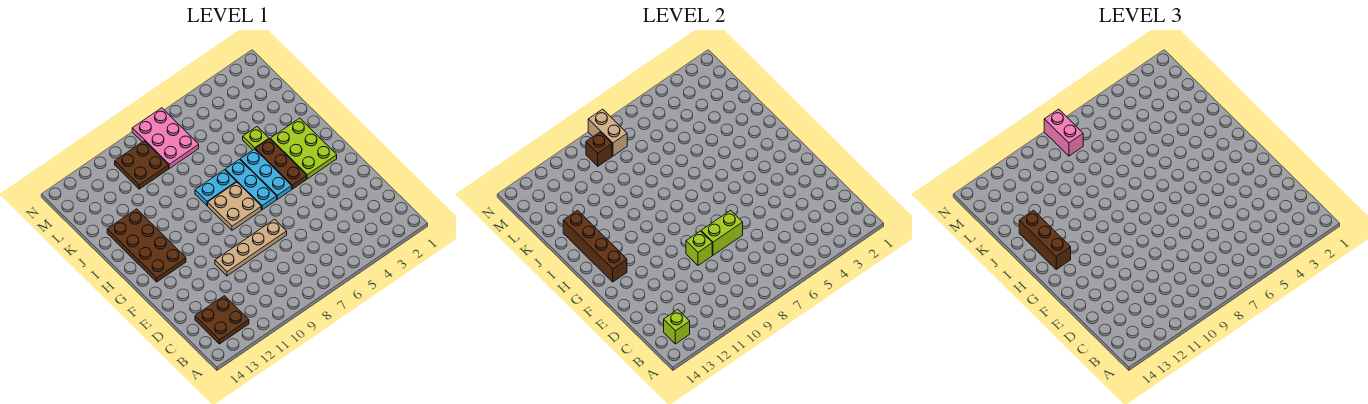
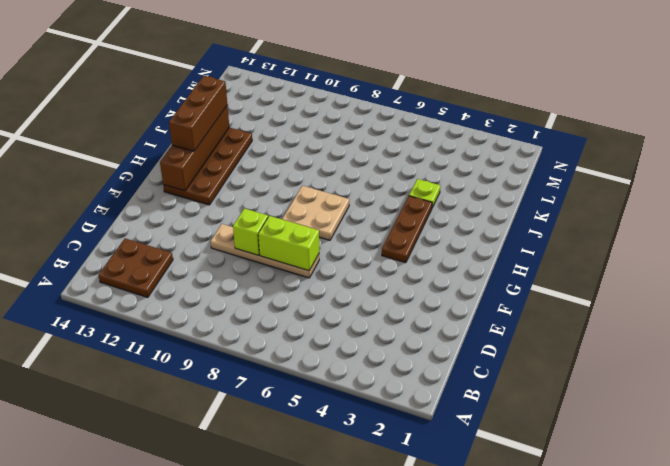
none -> lime 2x3 plate [270,118,337,179]
none -> cyan 1x3 plate [240,149,292,199]
none -> cyan 1x3 plate [225,160,277,210]

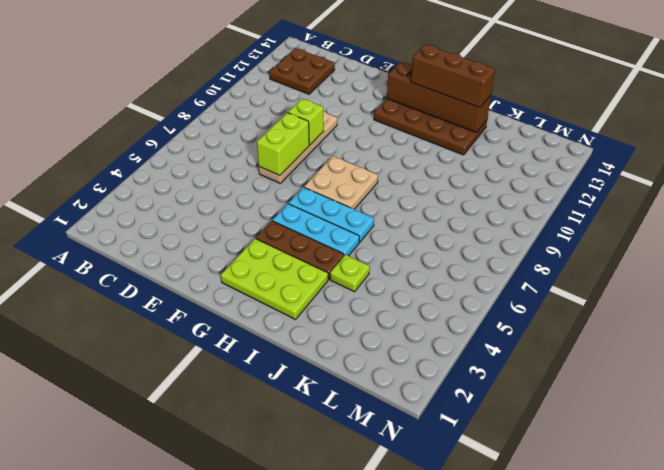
none -> cyan 1x2 plate [195,170,236,206]
none -> pink 2x3 plate [132,108,199,168]
none -> brown 2x2 plate [115,141,169,189]

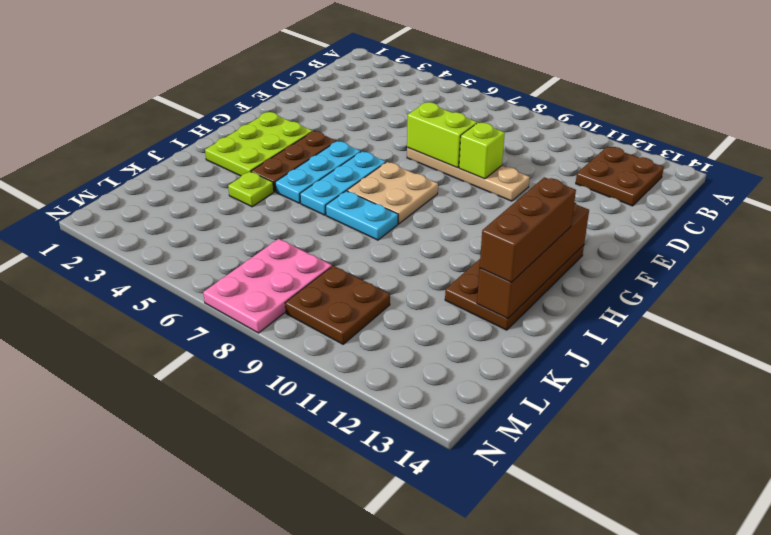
none -> lime 1x1 brick [664,310,690,344]
none -> tan 1x2 brick [588,109,627,156]
none -> brown 1x1 brick [586,132,612,166]

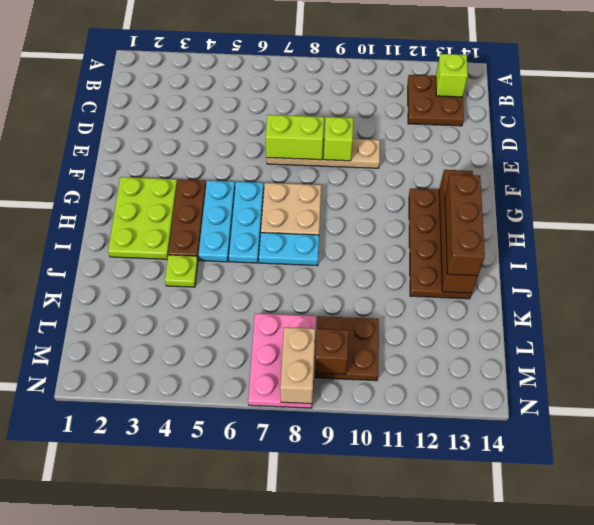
none -> pink 1x2 brick [1044,109,1083,156]

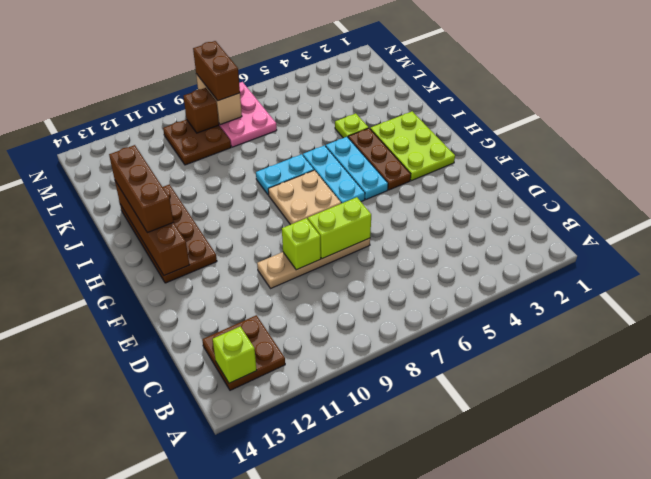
brown 1x2 brick [193,41,240,101] -> pink 1x2 brick [1044,109,1083,156]

